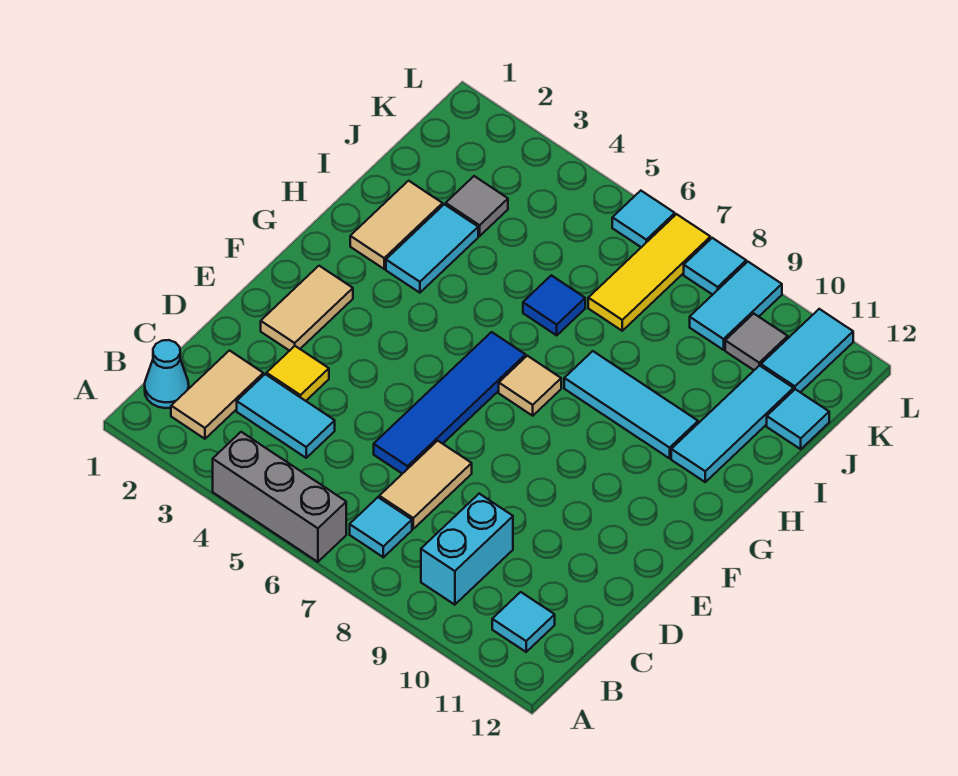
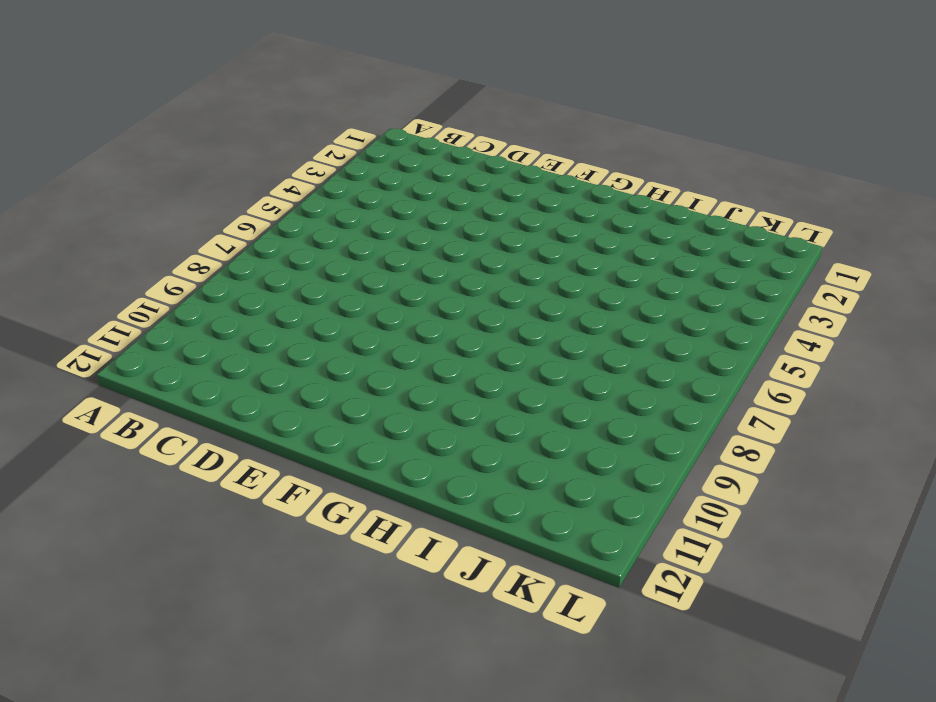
none -> grey 1x3 brick [213,432,346,562]
none -> cyan 1x1 cone [145,340,189,408]
none -> tan 1x2 tile [171,351,263,439]

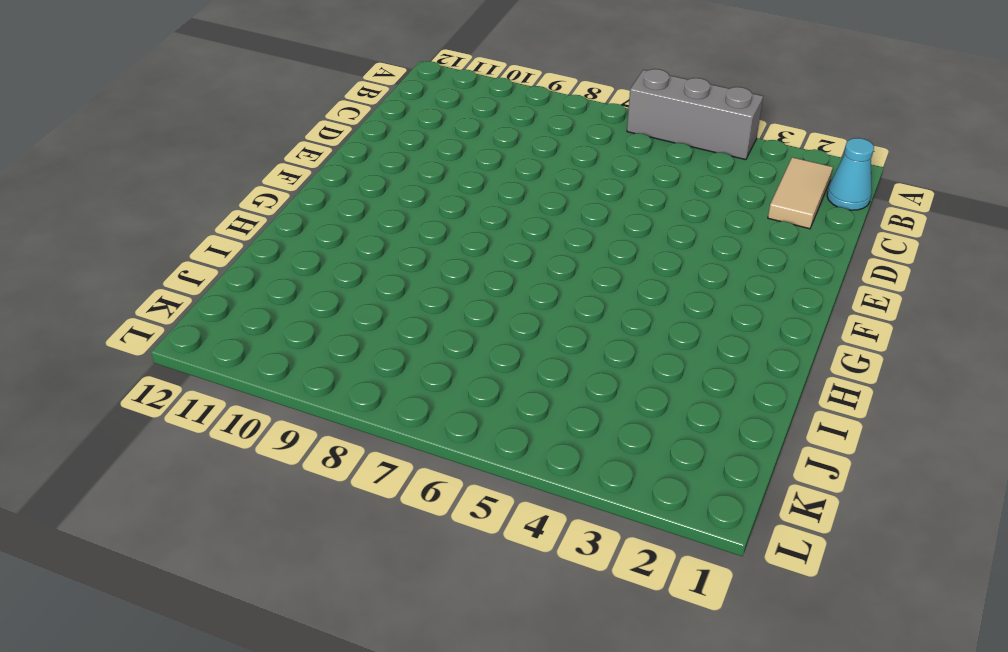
none -> cyan 1x1 tile [350,497,412,557]
none -> cyan 1x2 brick [421,494,513,605]
none -> cyan 1x1 tile [492,592,555,652]

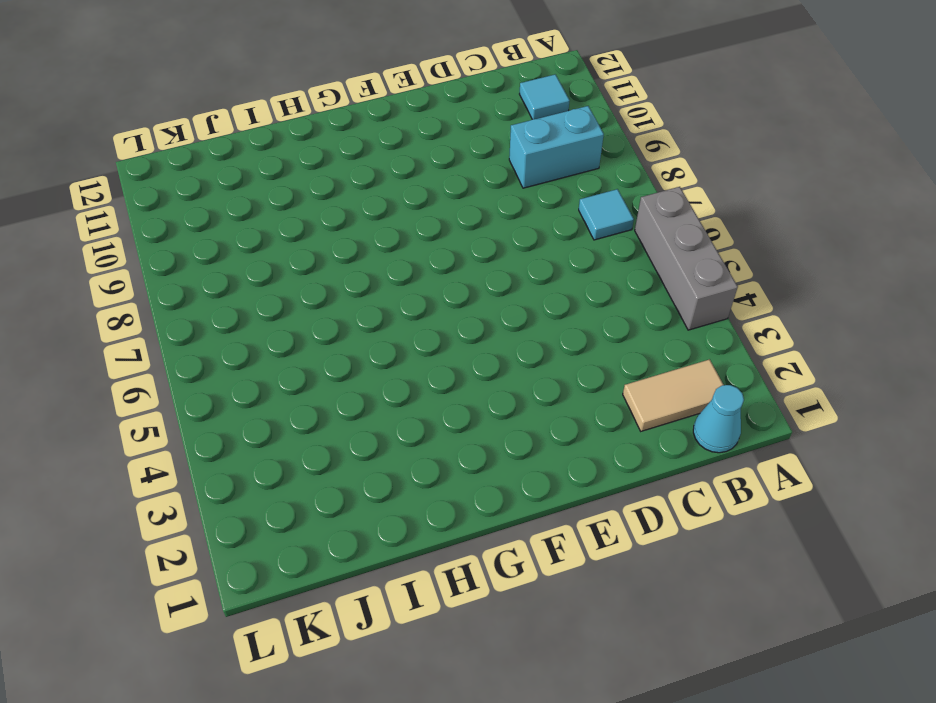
none -> cyan 1x2 tile [237,374,335,458]
none -> tan 1x2 tile [379,441,472,529]
none -> yellow 1x1 tile [267,346,329,401]

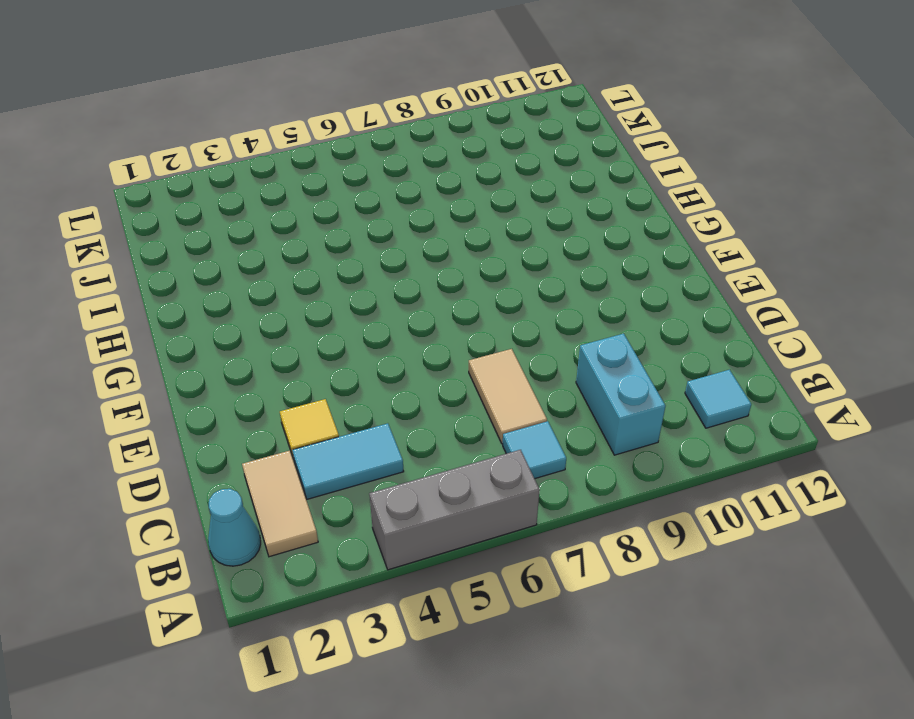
none -> blue 1x4 tile [374,332,526,474]
none -> tan 1x2 tile [261,266,353,351]
none -> tan 1x1 tile [499,356,561,416]

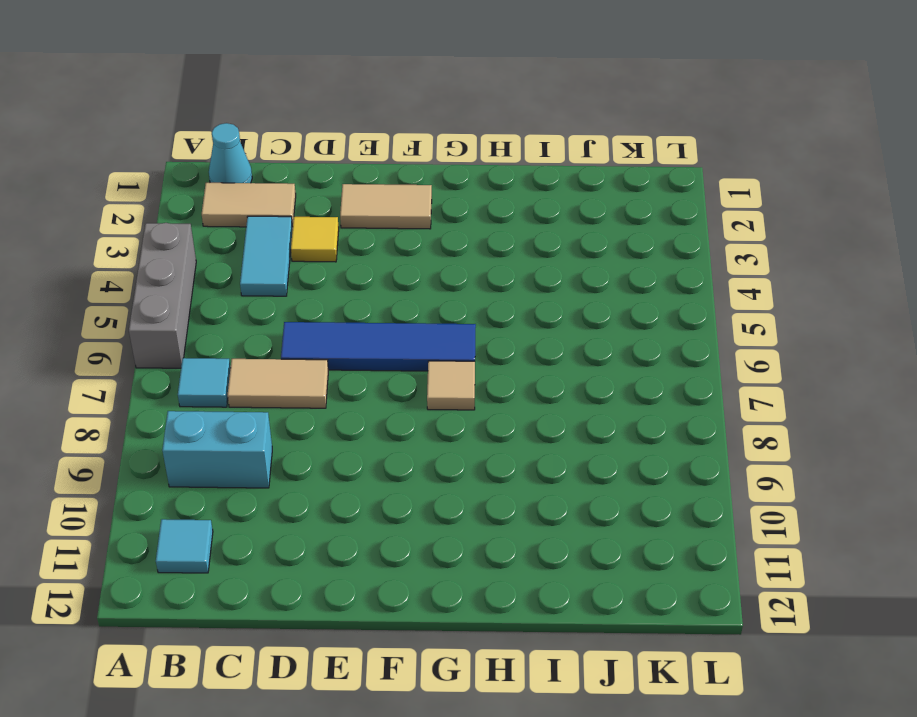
none -> tan 1x2 tile [350,181,443,269]
none -> cyan 1x2 tile [386,204,478,293]
none -> cyan 1x3 tile [564,351,698,458]

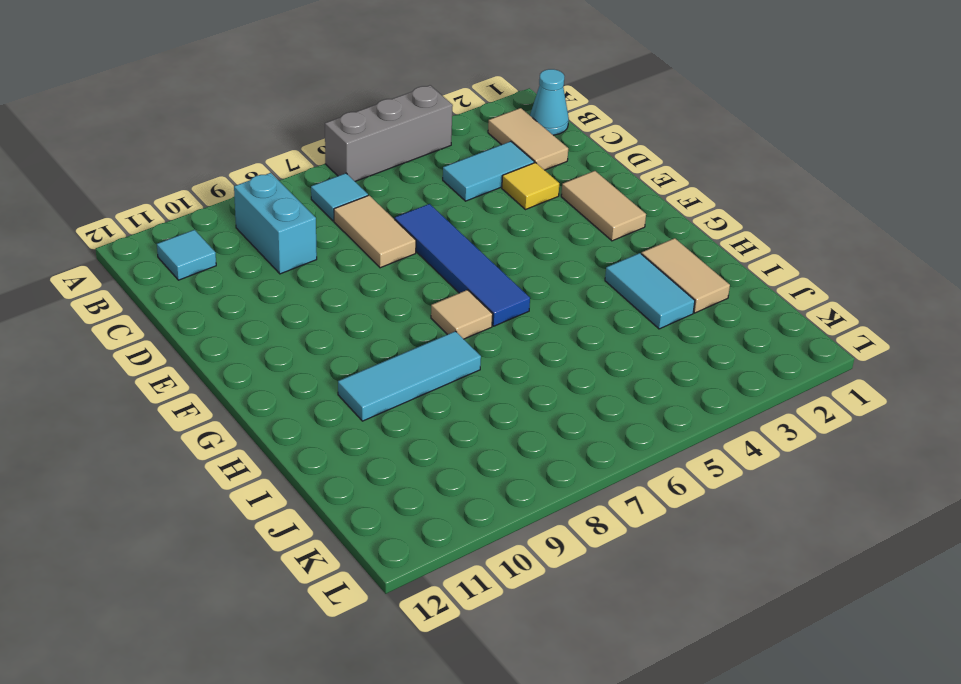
none -> cyan 1x3 tile [671,365,793,482]
none -> blue 1x1 tile [523,275,585,335]
none -> grey 1x1 tile [446,176,508,236]

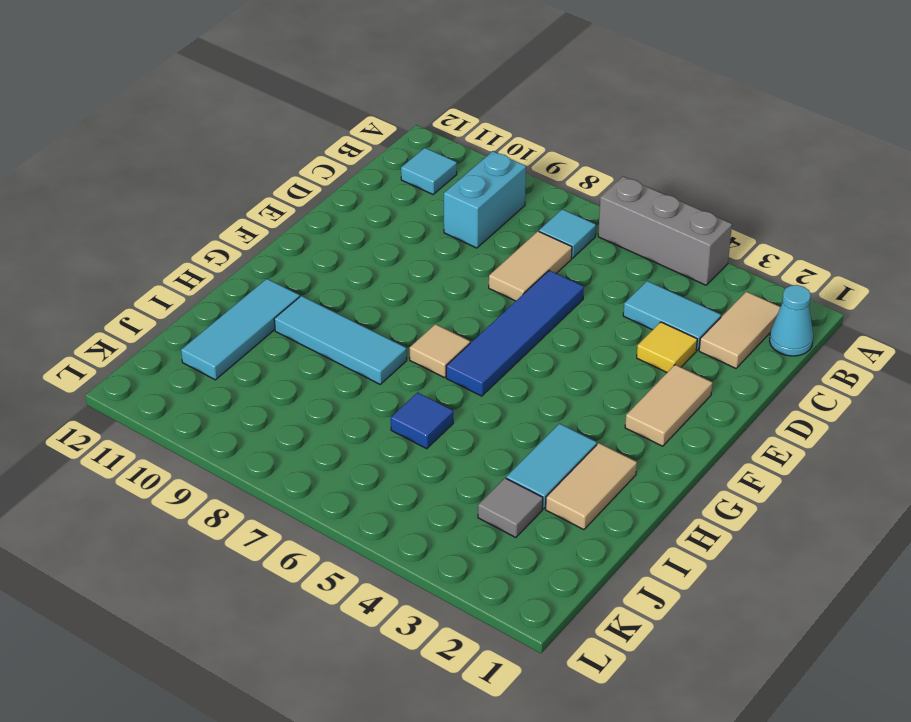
none -> yellow 1x3 tile [588,214,710,331]
none -> cyan 1x1 tile [767,389,829,449]
none -> cyan 1x2 tile [690,262,782,350]

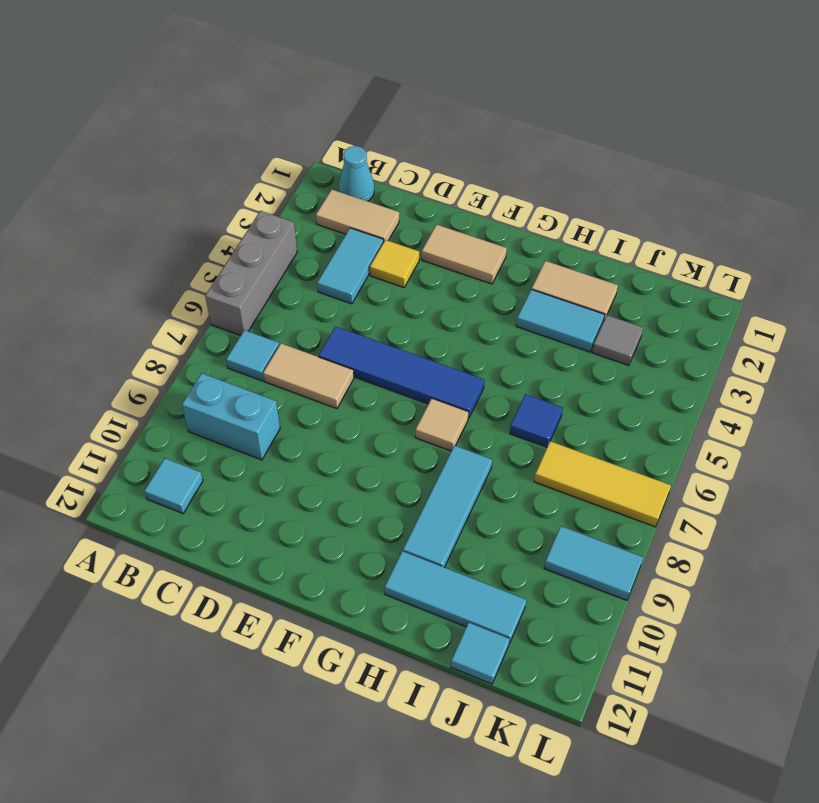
none -> grey 1x1 tile [725,314,788,370]
none -> cyan 1x2 tile [761,309,853,392]
none -> cyan 1x1 tile [612,191,675,247]

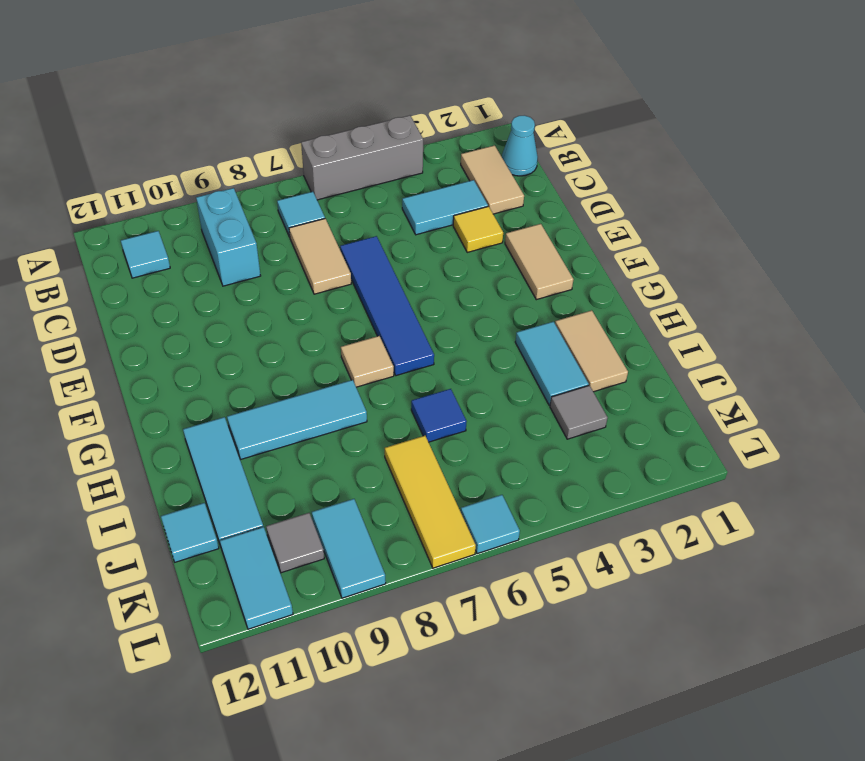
none -> cyan 1x1 tile [684,238,746,295]

